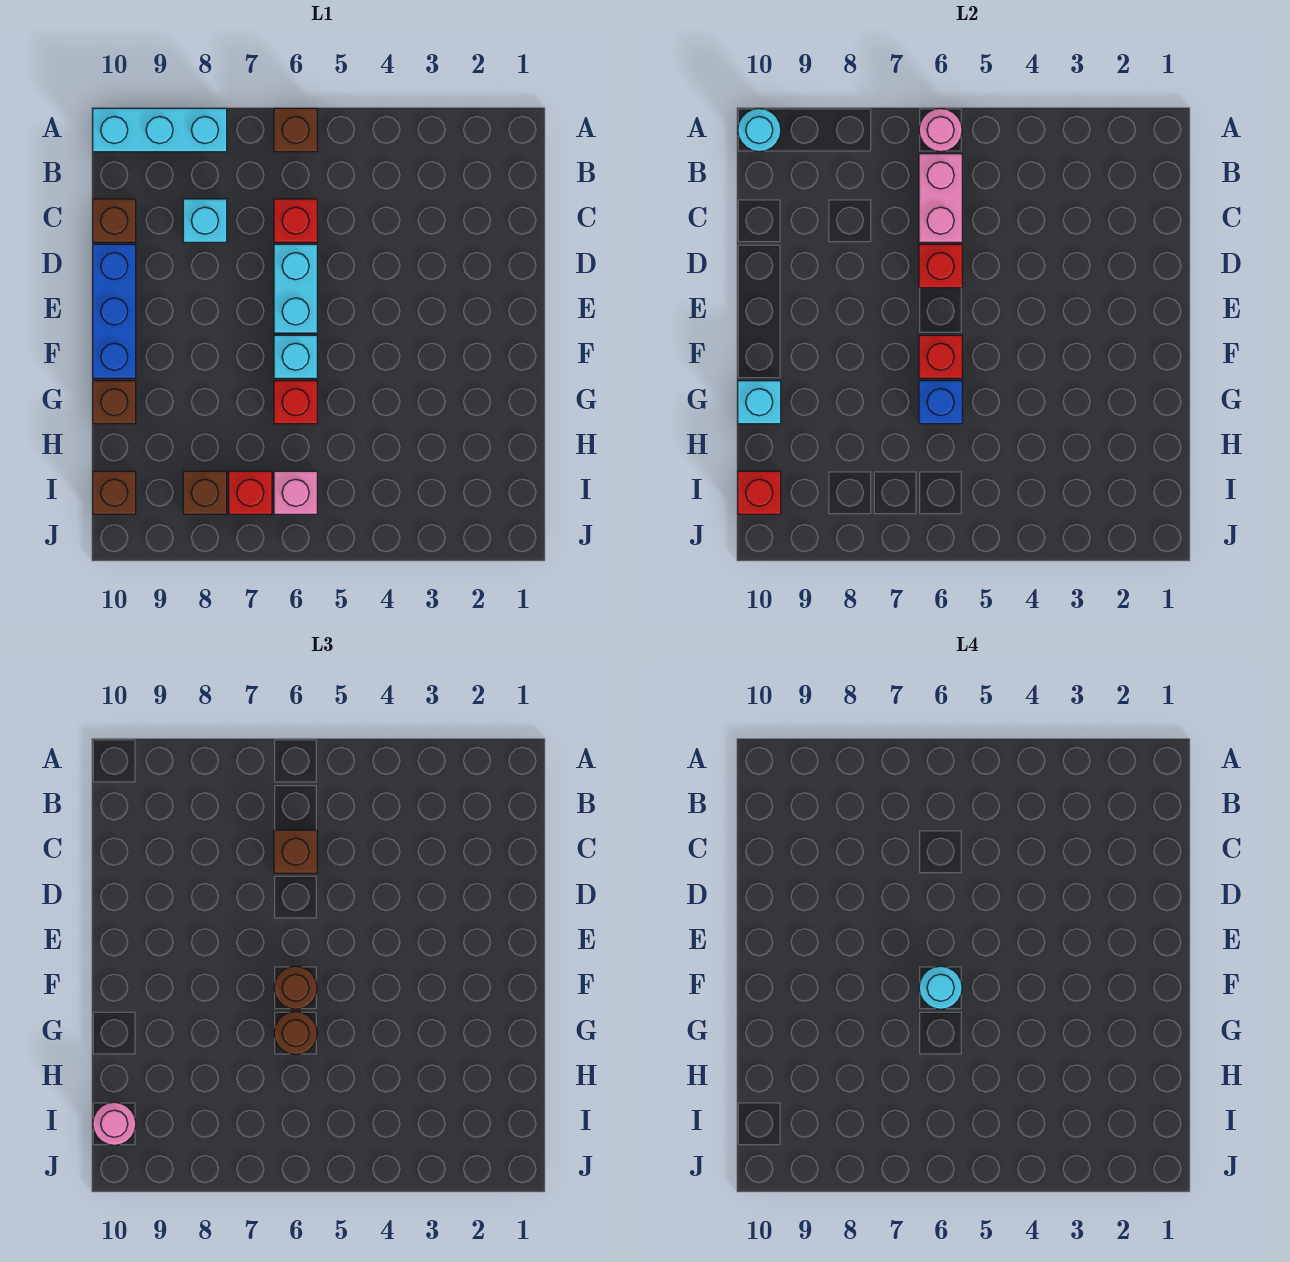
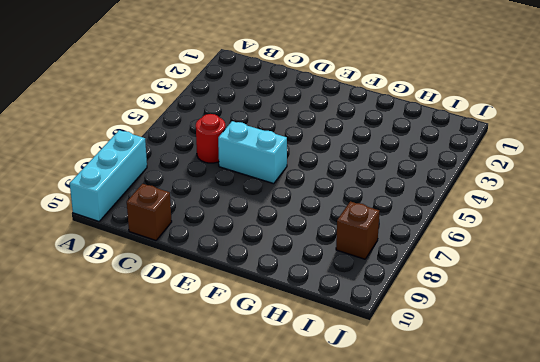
red 1x1 round brick [196,114,225,163] -> red 1x1 brick [274,199,317,242]
none -> brown 1x1 brick [274,108,317,152]
none -> cyan 1x1 brick [183,199,227,242]
none -> blue 1x3 brick [93,244,136,378]

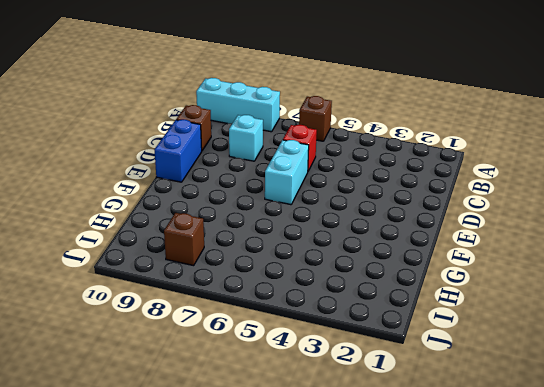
blue 1x2 brick [154,120,202,182] -> blue 1x3 brick [93,244,136,378]
none -> cyan 1x1 brick [274,335,317,378]
none -> red 1x1 brick [274,381,317,424]
none -> brown 1x1 brick [93,381,136,424]

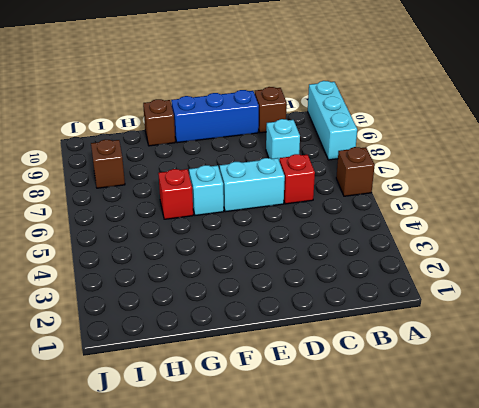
none -> pink 1x1 brick [274,471,317,514]
none -> red 1x1 brick [229,471,272,514]
none -> brown 1x1 brick [93,471,136,514]

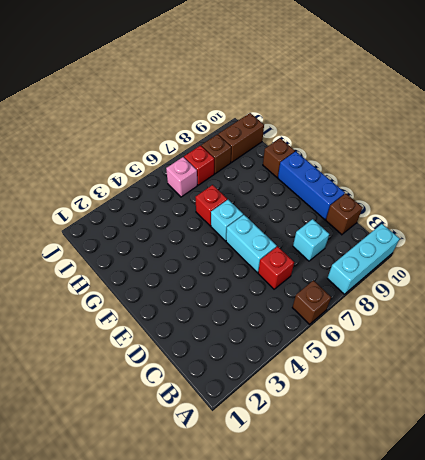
brown 1x2 brick [218,113,264,162] -> brown 1x1 brick [93,471,136,514]
none -> pink 1x1 round brick [919,108,962,152]
none -> cyan 1x1 round brick [738,108,781,152]
none -> pink 1x2 brick [919,154,962,242]

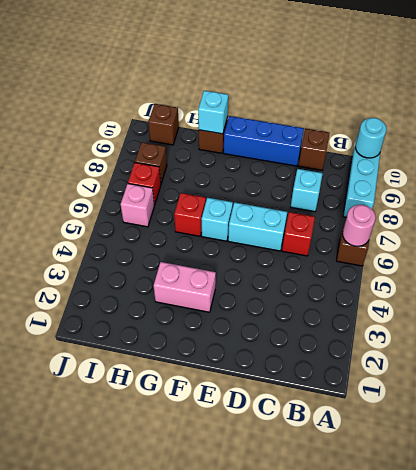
pink 1x2 brick [154,262,216,312] -> pink 1x2 brick moved to [919,154,962,242]
none -> red 1x1 brick [919,244,962,288]
none -> red 1x1 brick [919,335,962,378]
none -> blue 1x1 brick [919,381,962,424]

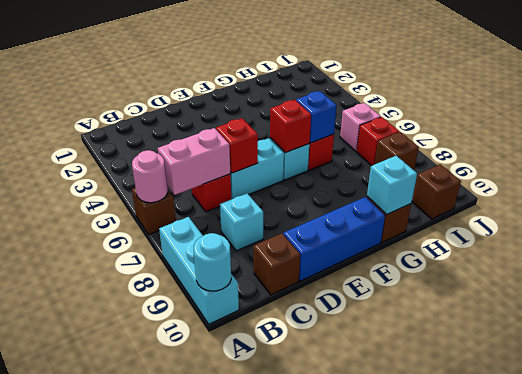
none -> red 1x1 brick [738,471,781,514]
none -> brown 1x1 brick [274,830,317,873]
none -> brown 1x1 round brick [274,966,317,1009]

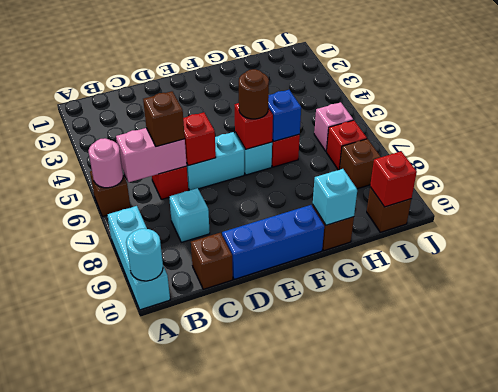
none -> brown 1x1 round brick [274,1012,317,1055]
none -> pink 1x1 round brick [93,1102,136,1145]
none -> cyan 1x1 round brick [919,966,962,1009]

